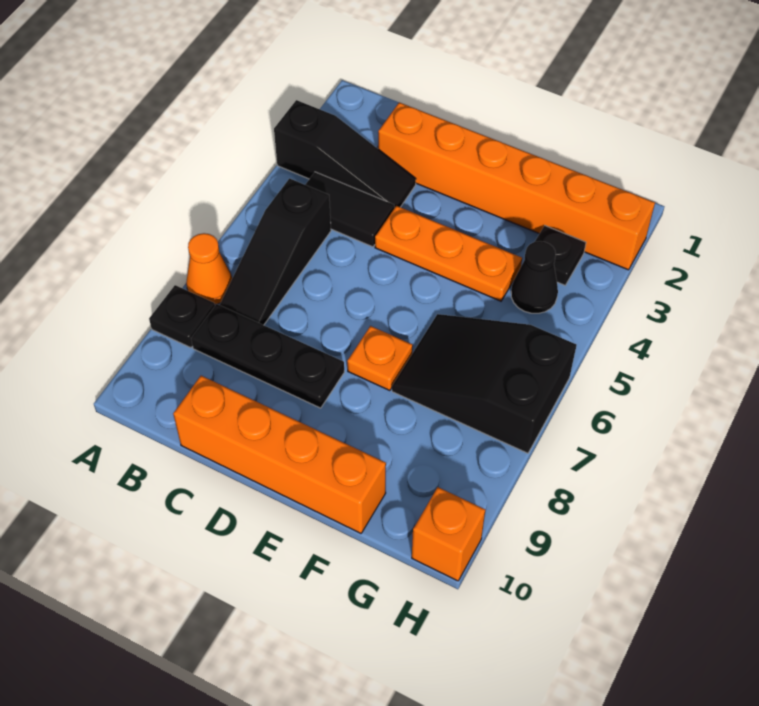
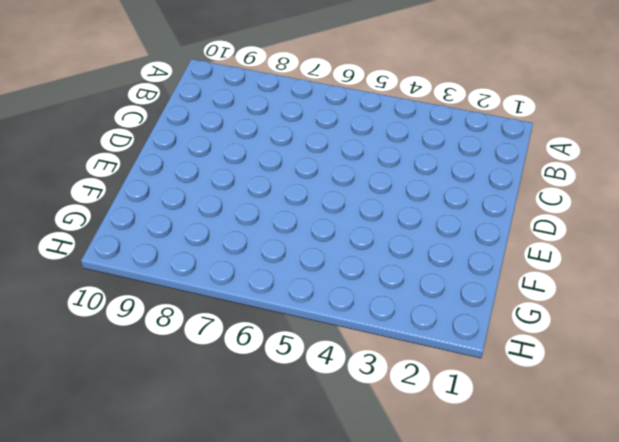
none -> black 1x3 slope [274,100,416,208]
none -> orange 1x1 cone [186,233,232,305]
none -> black 1x1 plate [149,285,215,348]

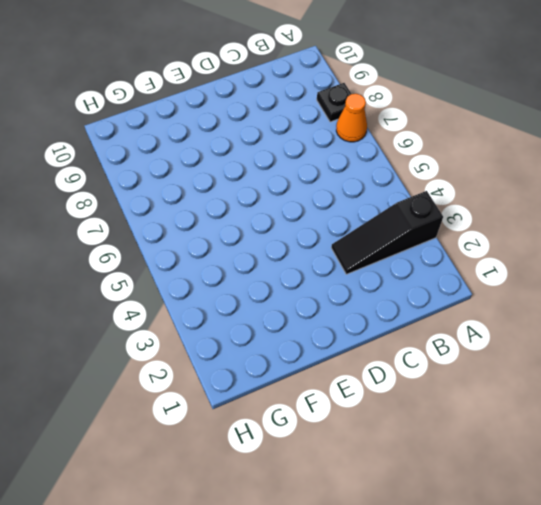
none -> black 1x2 tile [305,172,394,247]
none -> black 1x3 slope [220,178,331,325]
none -> black 1x3 plate [191,304,344,408]

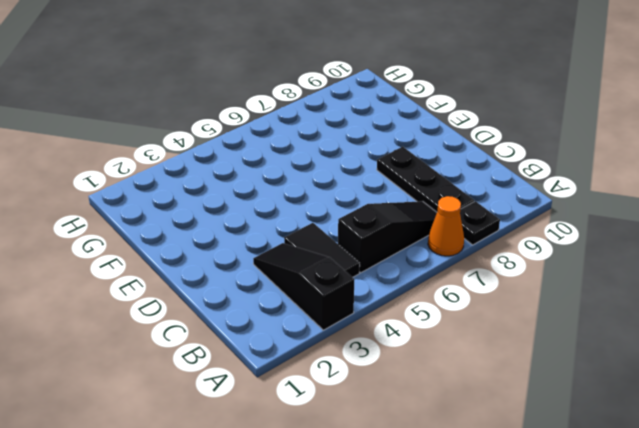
none -> orange 1x6 brick [378,102,655,270]
none -> orange 1x4 brick [173,376,386,533]
none -> orange 1x3 plate [375,206,522,301]

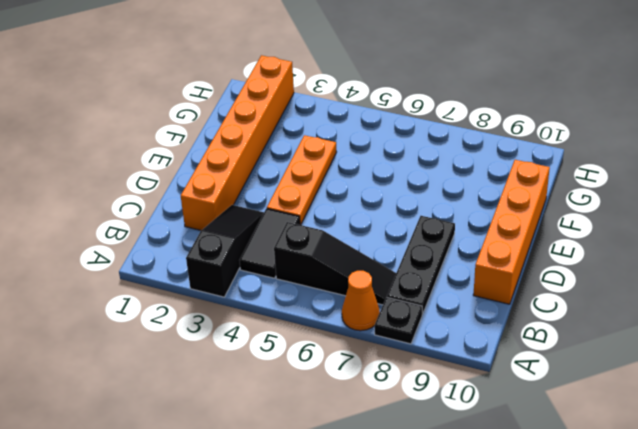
none -> orange 1x1 plate [347,326,413,391]
none -> black 2x3 slope [392,314,576,453]
none -> black 1x1 plate [535,226,586,285]

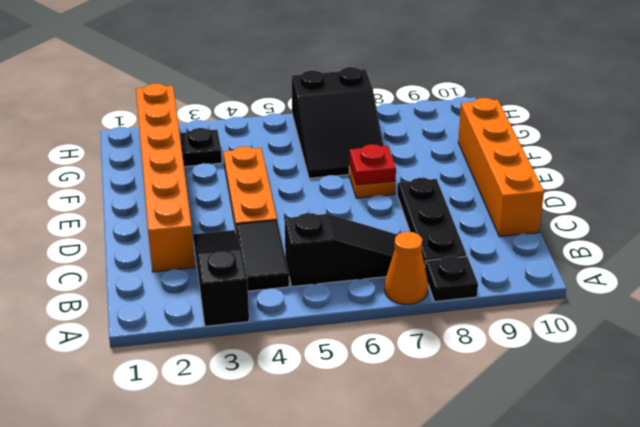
red 1x1 plate [350,144,396,185] -> none
none -> black 1x1 cone [511,241,558,313]
none -> orange 1x1 brick [412,487,485,581]

